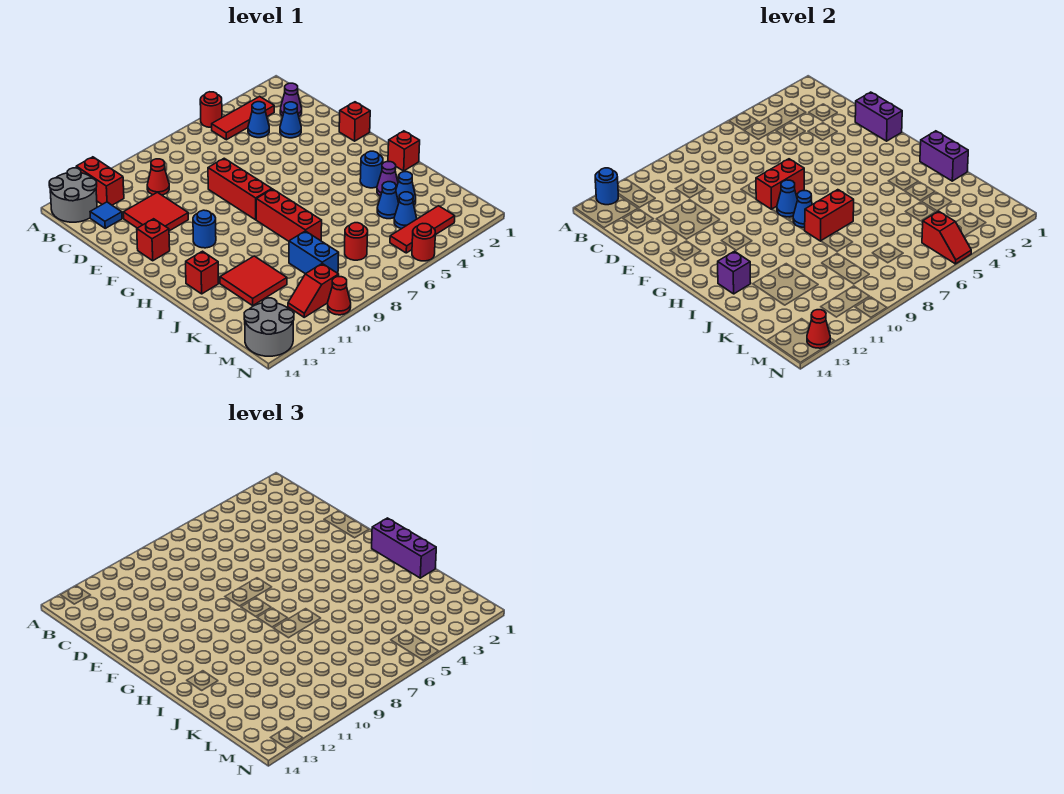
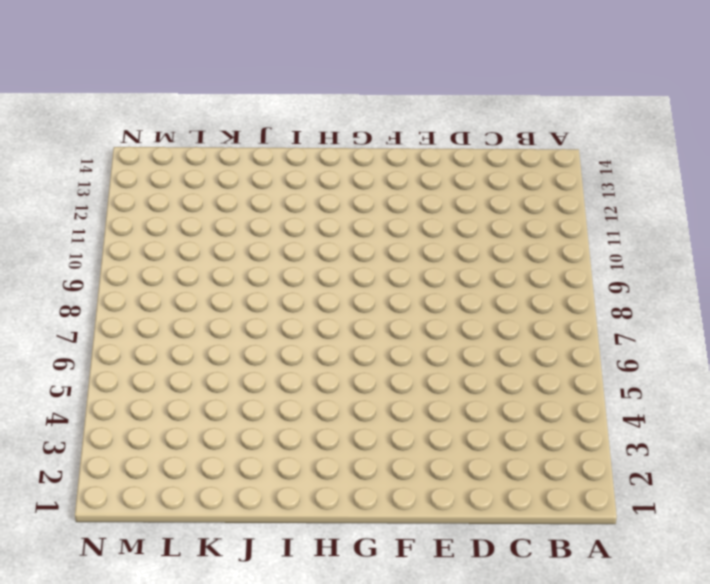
none -> red 1x1 round brick [200,92,222,127]
none -> red 1x2 brick [76,157,124,205]
none -> grey 2x2 round brick [49,168,97,222]
none -> red 1x3 tile [212,96,274,140]

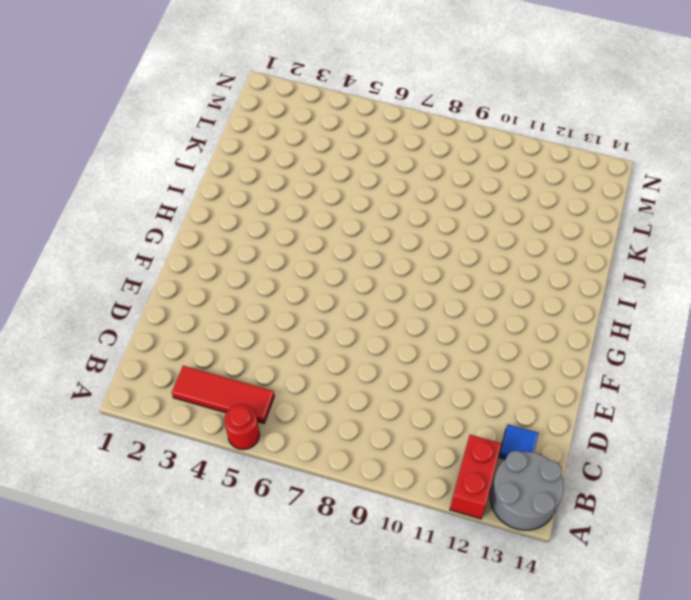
none -> purple 1x1 cone [280,83,302,116]
none -> blue 1x1 cone [248,102,269,138]
none -> red 1x1 cone [147,159,169,195]
none -> blue 1x1 cone [280,102,301,138]

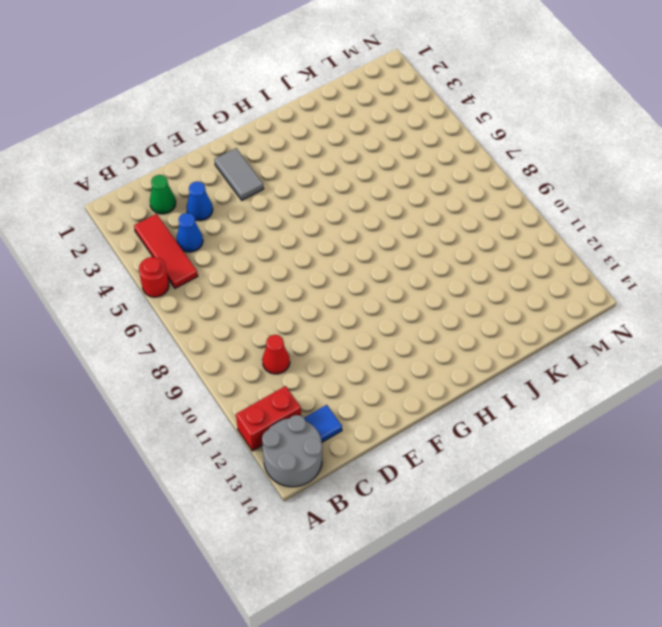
green 1x1 cone [150,175,176,214] -> purple 1x1 cone [280,83,302,116]
grey 1x2 tile [214,148,264,200] -> none
none -> red 2x2 tile [123,192,188,231]
none -> red 1x3 brick [208,158,272,220]
none -> red 1x1 brick [339,102,370,141]
none -> red 1x1 brick [137,219,170,261]

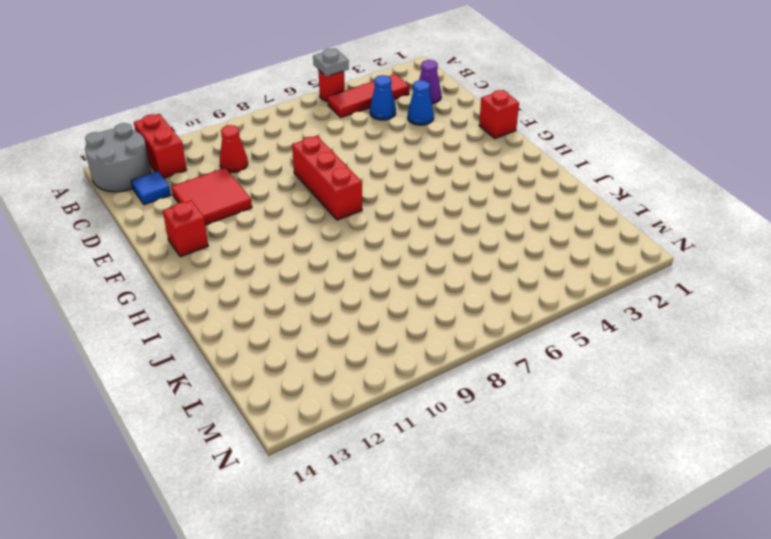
grey 1x1 plate [313,49,349,77] -> none
none -> blue 1x1 round brick [193,210,216,248]
none -> red 1x3 brick [256,189,322,241]
none -> red 1x1 brick [388,131,420,171]
none -> blue 1x1 round brick [360,151,383,188]

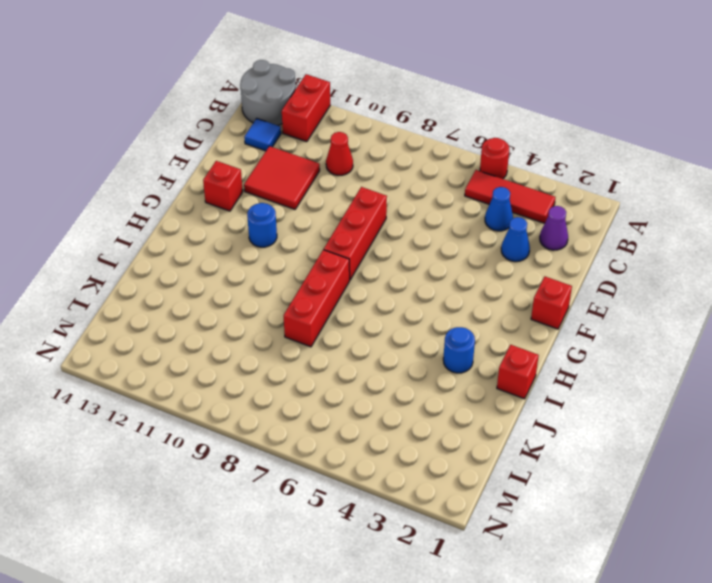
none -> red 1x1 brick [186,251,219,294]
none -> purple 1x1 cone [377,162,398,196]
none -> red 2x2 tile [220,256,287,305]
none -> blue 1x1 cone [396,172,416,205]

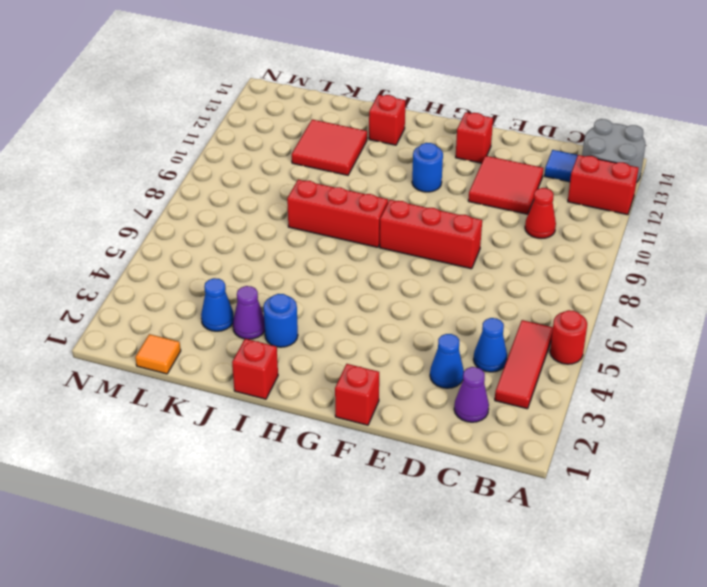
orange 1x1 tile [135,334,181,374] -> none
none -> blue 1x1 cone [377,182,399,219]
none -> blue 1x2 brick [289,231,339,274]
none -> blue 1x1 cone [394,192,417,229]
none -> red 1x1 round brick [345,223,368,260]

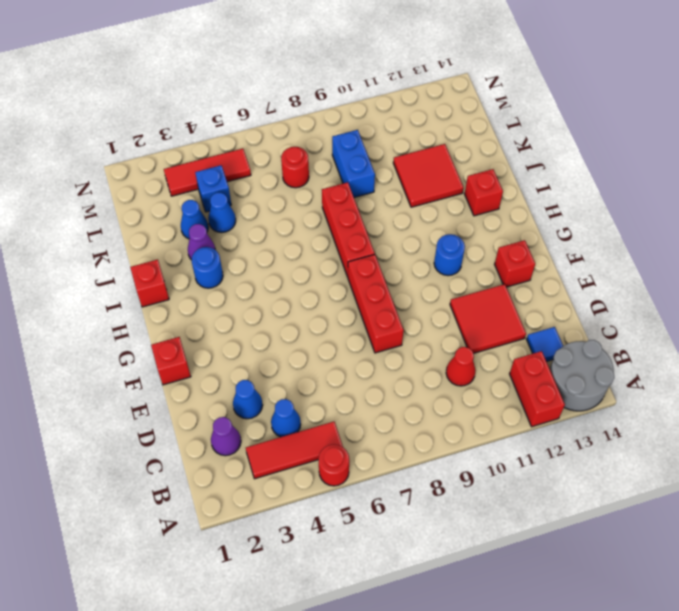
blue 1x1 brick [195,165,231,212] -> blue 1x1 cone [394,192,417,229]
none -> red 1x2 slope [288,264,339,317]
none -> grey 2x2 round brick [244,298,294,356]
none -> red 1x1 round brick [412,224,435,261]
none -> red 1x1 cone [328,277,351,315]

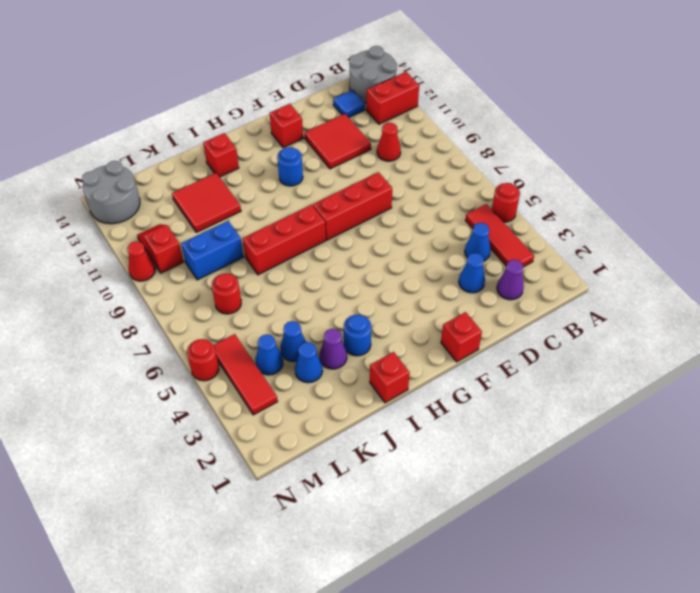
none -> blue 1x1 round brick [595,168,618,205]
none -> purple 1x2 brick [855,92,902,141]
none -> red 1x2 brick [756,159,804,209]
none -> blue 1x1 cone [777,180,797,217]

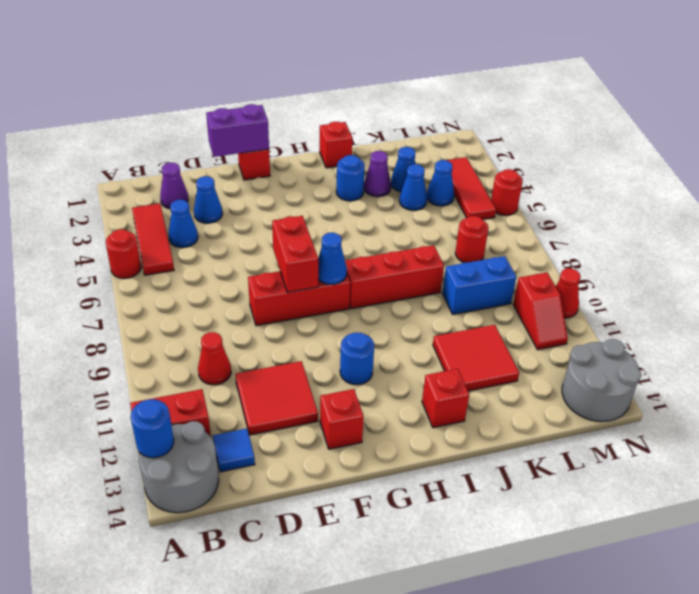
none -> blue 1x1 cone [793,191,812,227]
none -> purple 1x2 brick [920,131,968,181]
none -> red 1x2 brick [804,190,854,241]
none -> purple 1x1 brick [718,251,751,294]

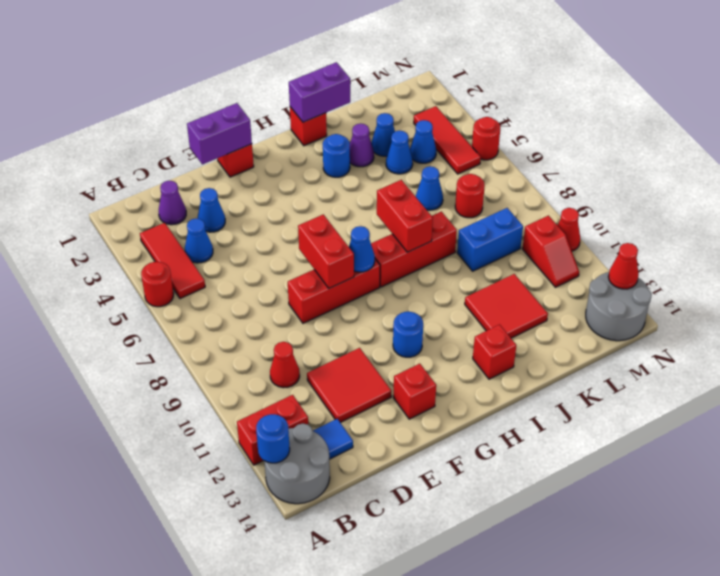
blue 1x1 cone [416,166,443,210] -> blue 1x1 cone moved to [793,191,812,227]
none -> purple 1x1 brick [718,251,751,294]
none -> red 1x2 slope [922,211,971,264]
none -> purple 1x3 brick [372,518,436,578]

